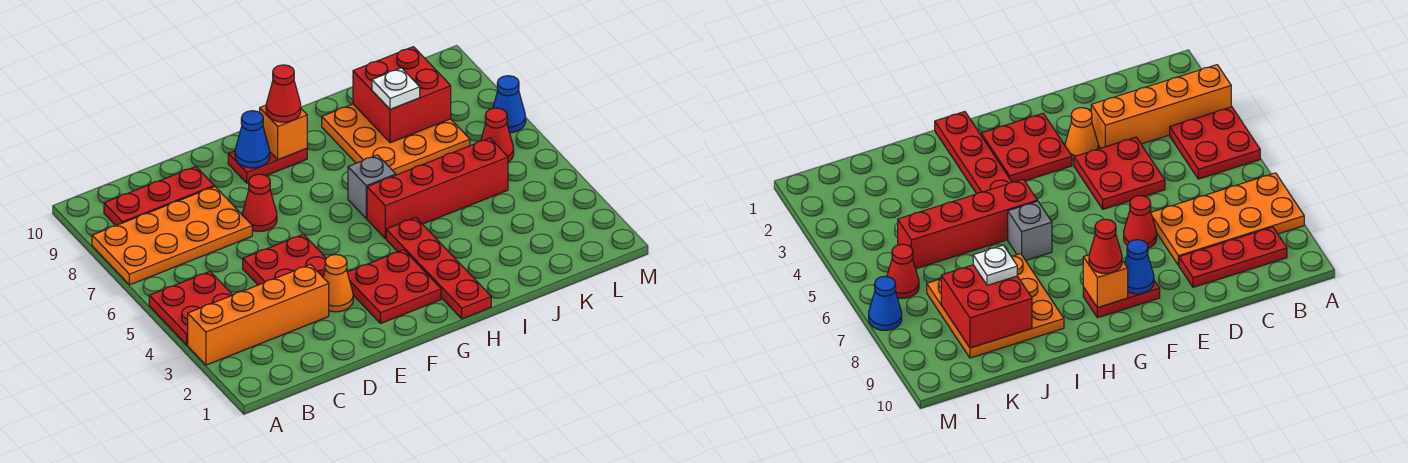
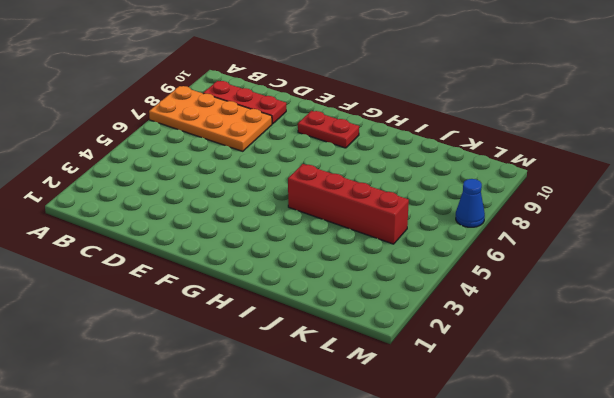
none -> orange 1x4 brick [188,265,329,365]
none -> red 2x2 plate [149,271,232,345]
none -> red 2x2 plate [243,234,326,285]

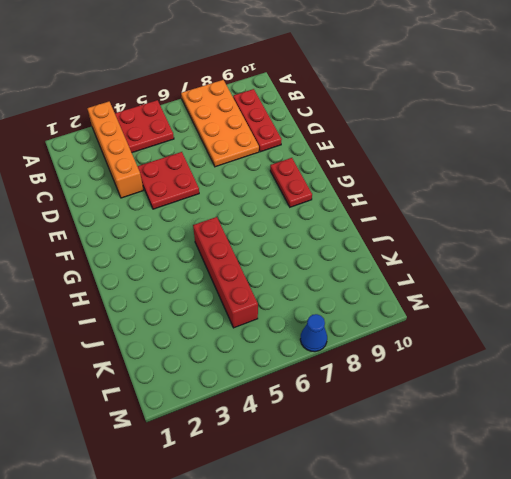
none -> orange 1x1 cone [323,255,353,312]
none -> red 1x1 cone [242,174,277,231]
none -> red 2x2 plate [347,250,441,324]

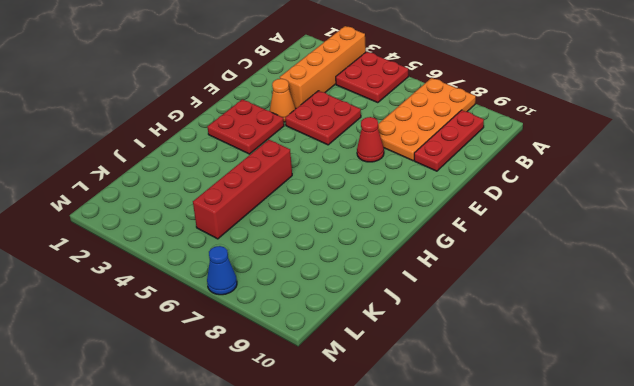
none -> red 1x2 plate [228,149,307,183]
none -> red 1x4 plate [386,217,491,319]
none -> grey 1x1 brick [348,155,396,219]

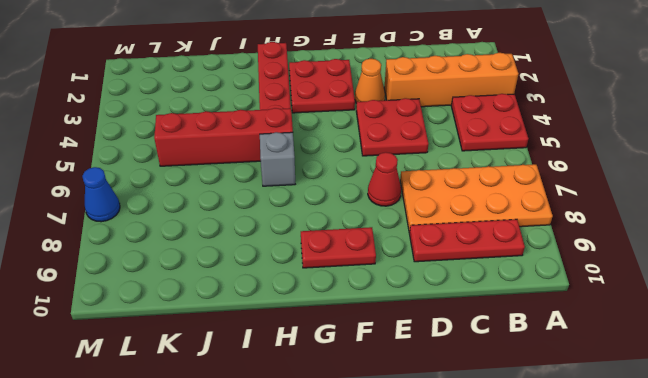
none -> orange 3x3 plate [322,104,470,175]
none -> red 1x1 cone [481,108,514,162]
none -> blue 1x1 cone [235,111,270,168]

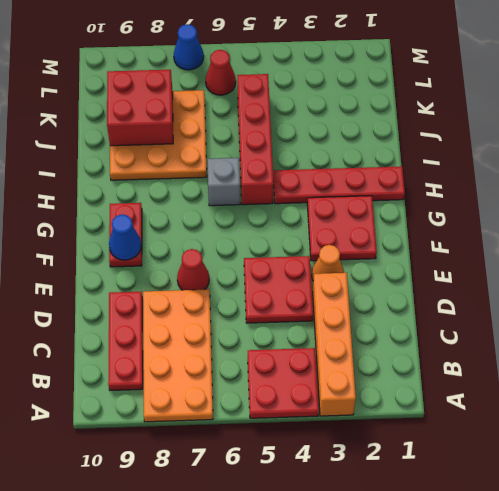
none -> orange 1x1 brick [260,105,307,160]
none -> red 1x1 cone [266,65,301,122]
none -> white 1x1 plate [372,68,420,109]

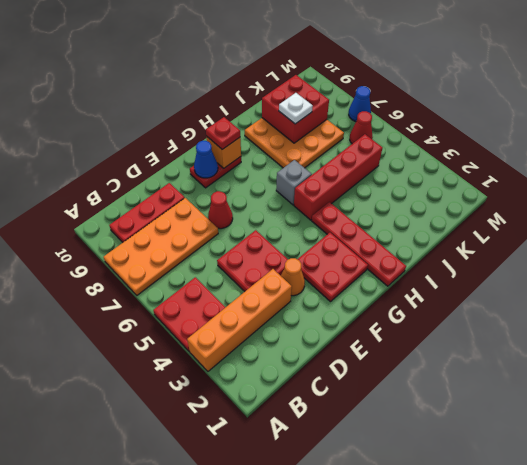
red 1x1 plate [206,117,240,149] -> red 1x1 cone [266,65,301,122]

